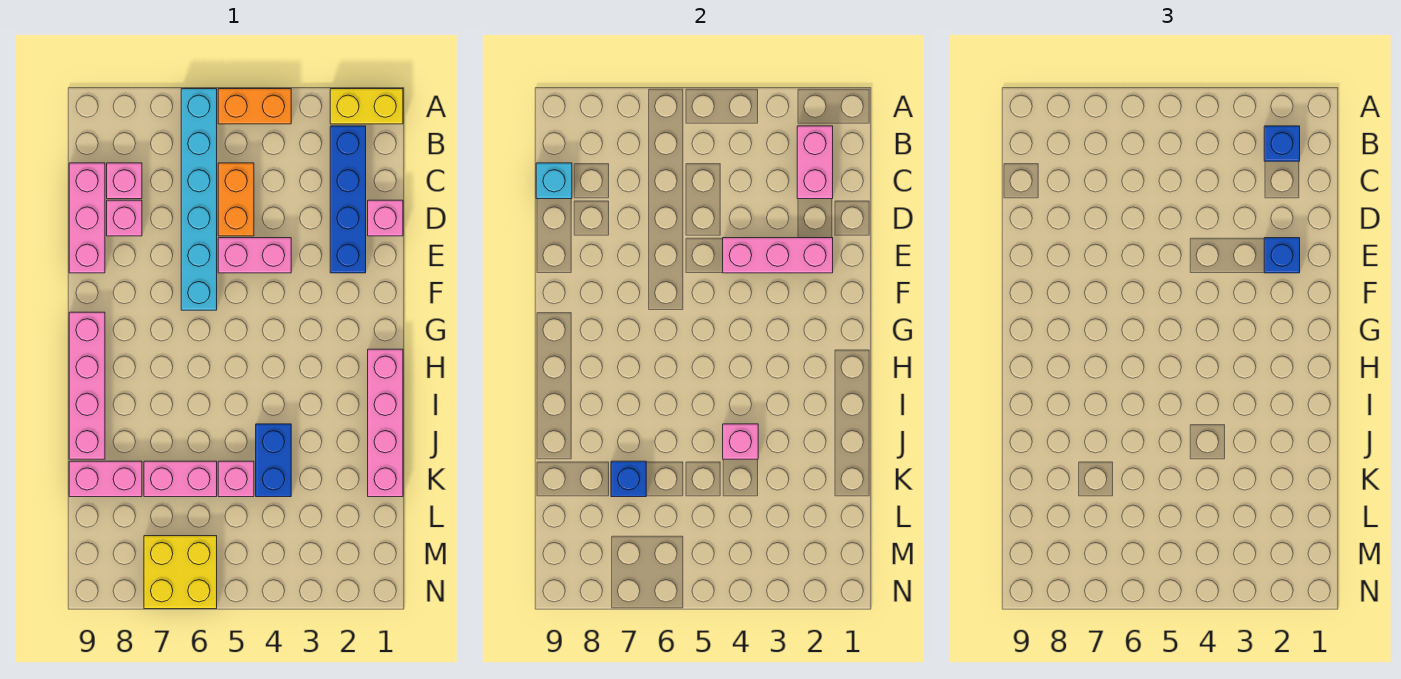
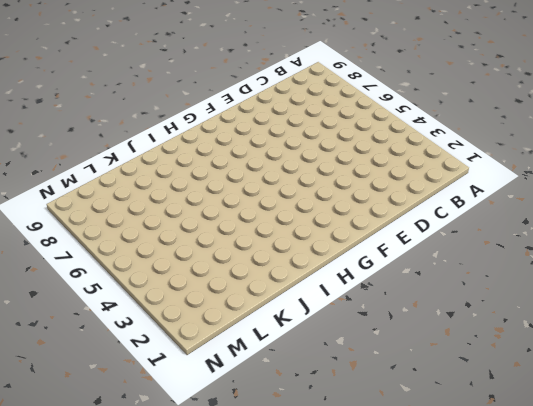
none -> yellow 1x2 brick [330,89,403,124]
none -> orange 1x2 brick [218,89,291,124]
none -> cyan 1x6 brick [181,89,217,310]

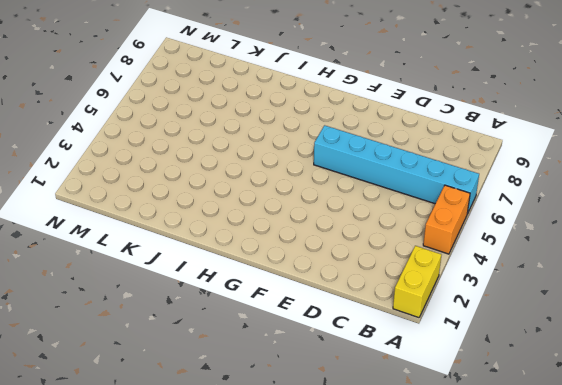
none -> blue 1x4 brick [330,126,366,273]
none -> orange 1x2 brick [218,163,254,236]
none -> pink 1x1 brick [107,163,142,199]

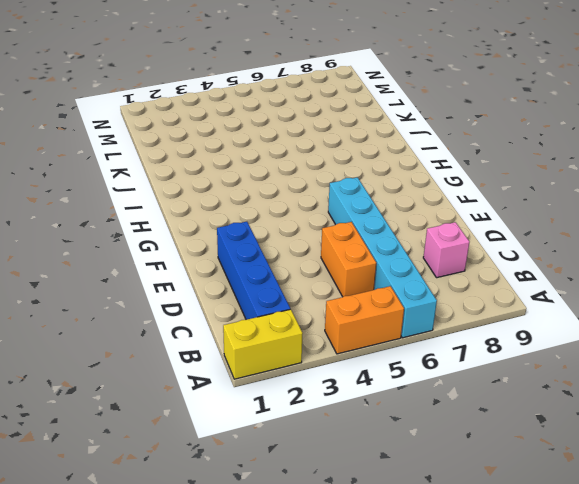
none -> pink 1x3 brick [69,163,105,273]
none -> pink 1x1 brick [368,200,403,236]
none -> pink 1x1 brick [107,200,142,236]

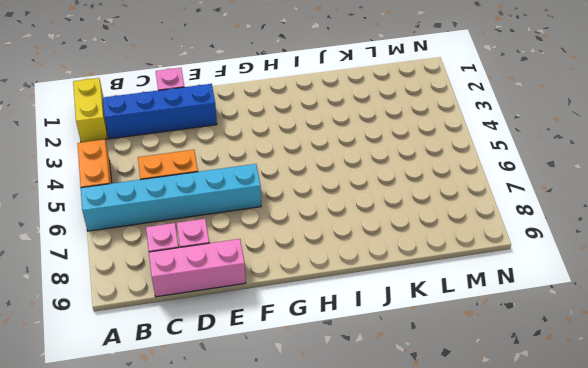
none -> pink 1x2 brick [218,238,291,273]
none -> pink 1x4 brick [69,312,105,459]
none -> pink 1x4 brick [368,349,403,497]

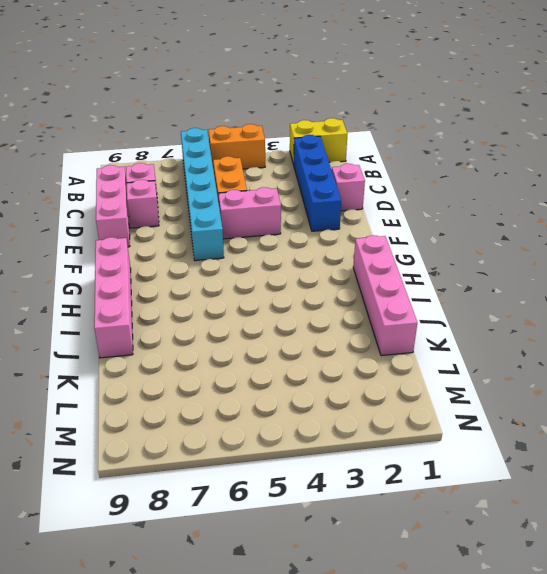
none -> blue 1x2 brick [256,424,291,497]
none -> pink 1x1 brick [218,461,254,497]
none -> pink 1x2 brick [144,461,217,497]

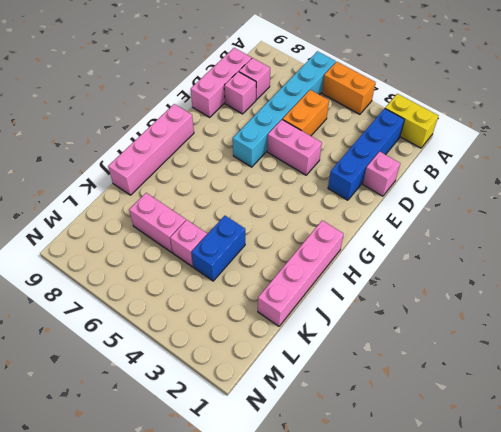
none -> pink 1x2 brick [69,461,142,497]
none -> yellow 2x2 brick [144,536,217,609]
none -> pink 1x2 brick [797,126,833,199]

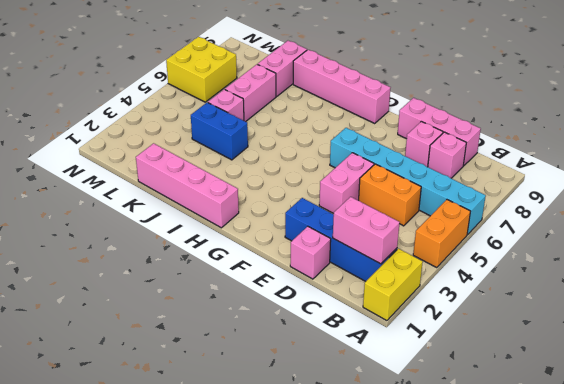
none -> cyan 1x1 brick [536,163,572,199]
none -> pink 1x3 brick [723,238,833,273]
none -> pink 1x1 brick [723,424,758,459]

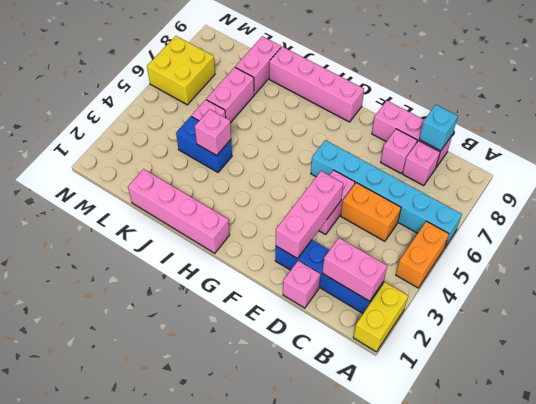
none -> blue 1x1 brick [611,461,646,497]
none -> blue 1x1 brick [1264,126,1300,161]
none -> blue 1x1 brick [1264,238,1300,273]

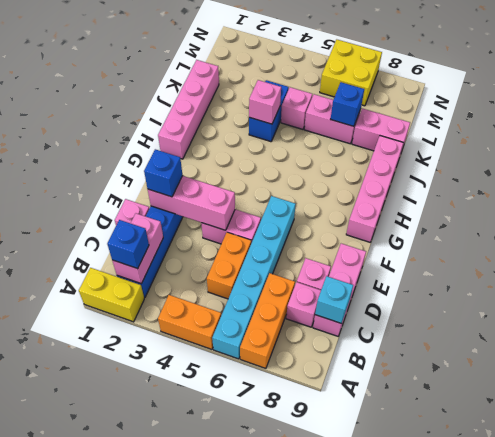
orange 1x3 brick [240,273,295,368] -> none

